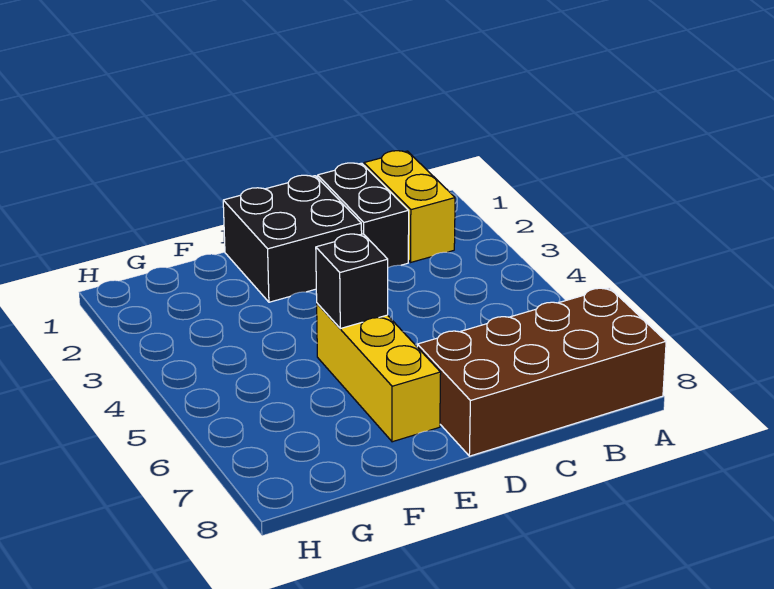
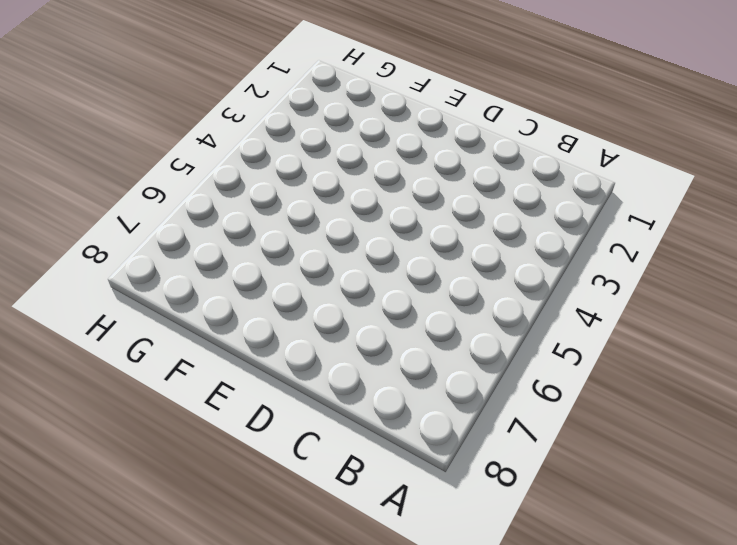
none -> brown 2x4 brick [417,288,666,456]
none -> yellow 1x2 brick [364,151,455,262]

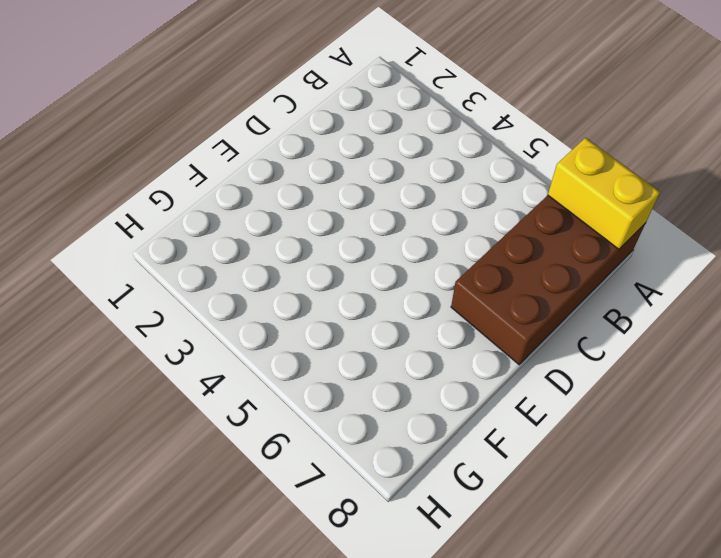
yellow 1x2 brick [548,138,660,249] -> yellow 1x2 brick moved to [364,151,455,262]
none -> black 1x2 brick [318,163,409,268]
none -> black 2x2 brick [223,175,362,302]

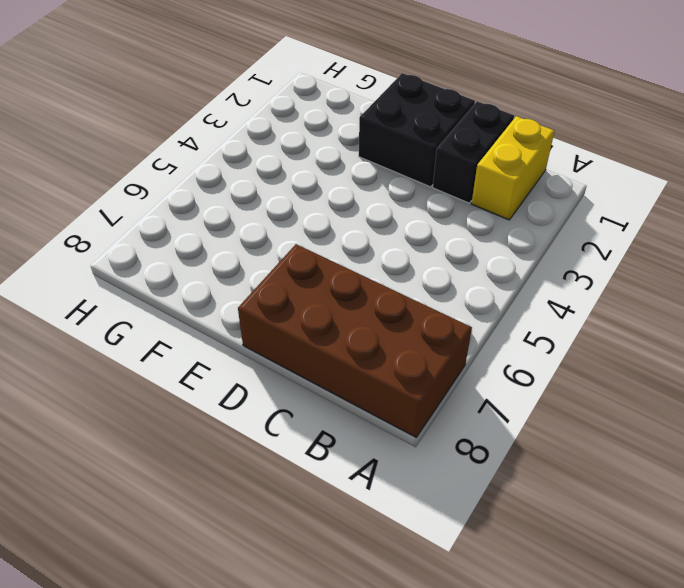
none -> yellow 1x3 brick [317,303,441,442]
none -> black 1x1 brick [316,234,388,329]

